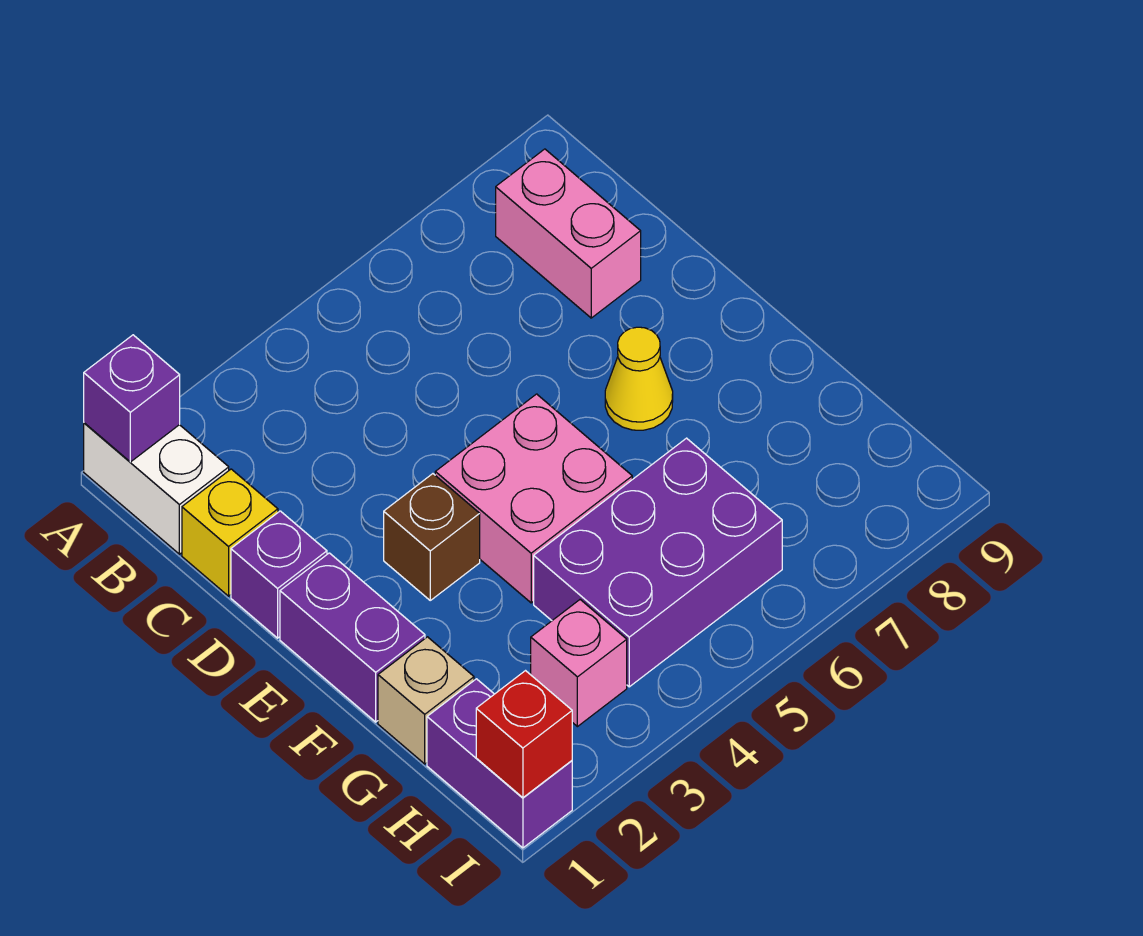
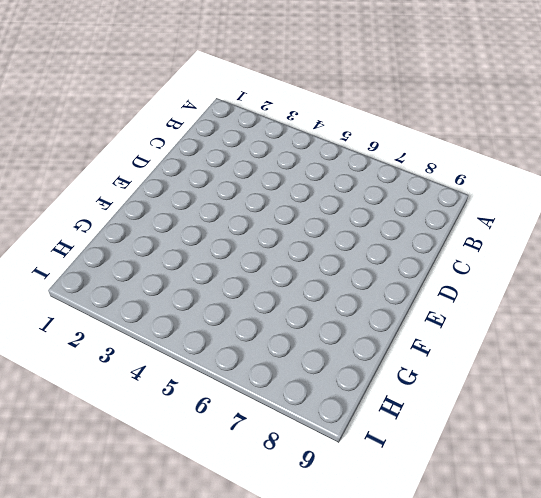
none -> white 1x2 brick [84,423,229,554]
none -> pink 1x2 brick [496,149,641,318]
none -> yellow 1x1 brick [182,469,278,596]

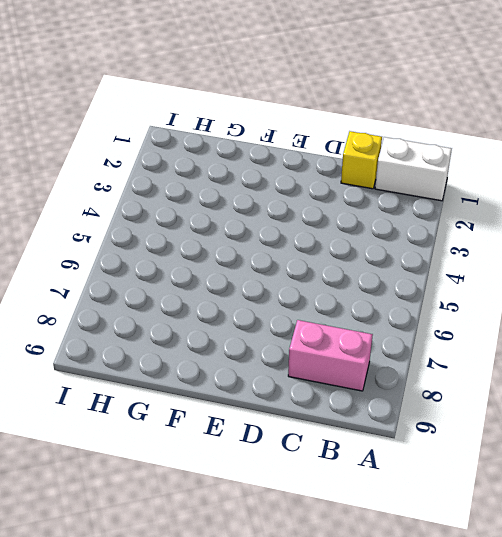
none -> purple 1x1 brick [231,511,327,638]
none -> purple 1x2 brick [280,553,425,722]
none -> brown 1x1 brick [384,474,480,600]

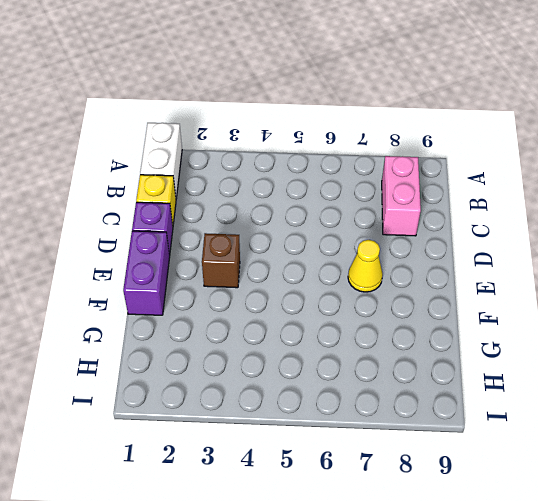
none -> pink 2x2 brick [435,394,632,603]
none -> tan 1x1 brick [378,637,474,764]
none -> purple 2x3 brick [534,438,782,687]

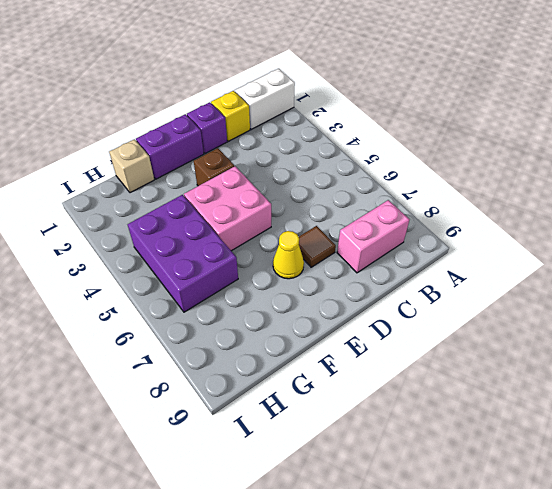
brown 1x1 tile [299,226,336,267] -> none
none -> purple 1x2 brick [427,679,572,848]
none -> pink 1x1 brick [531,600,627,727]
none -> purple 1x1 brick [84,335,180,462]

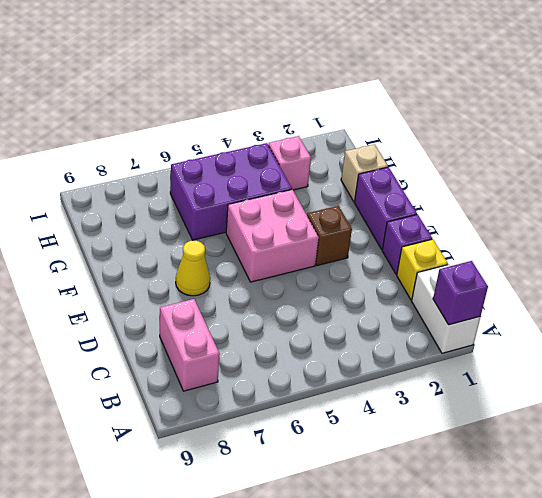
none -> purple 1x2 brick [427,679,572,848]
none -> red 1x1 brick [476,671,572,798]

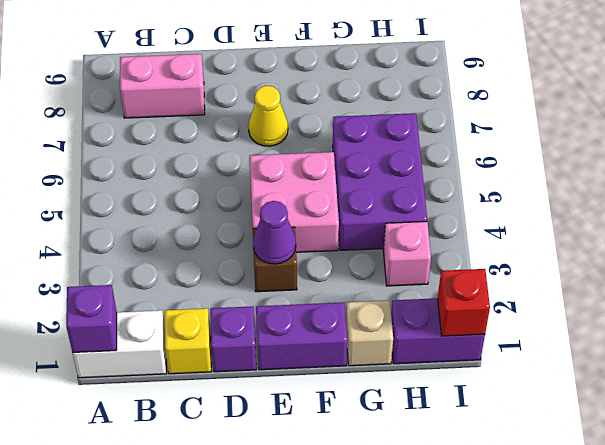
purple 1x1 cone [253,201,296,264] -> none

